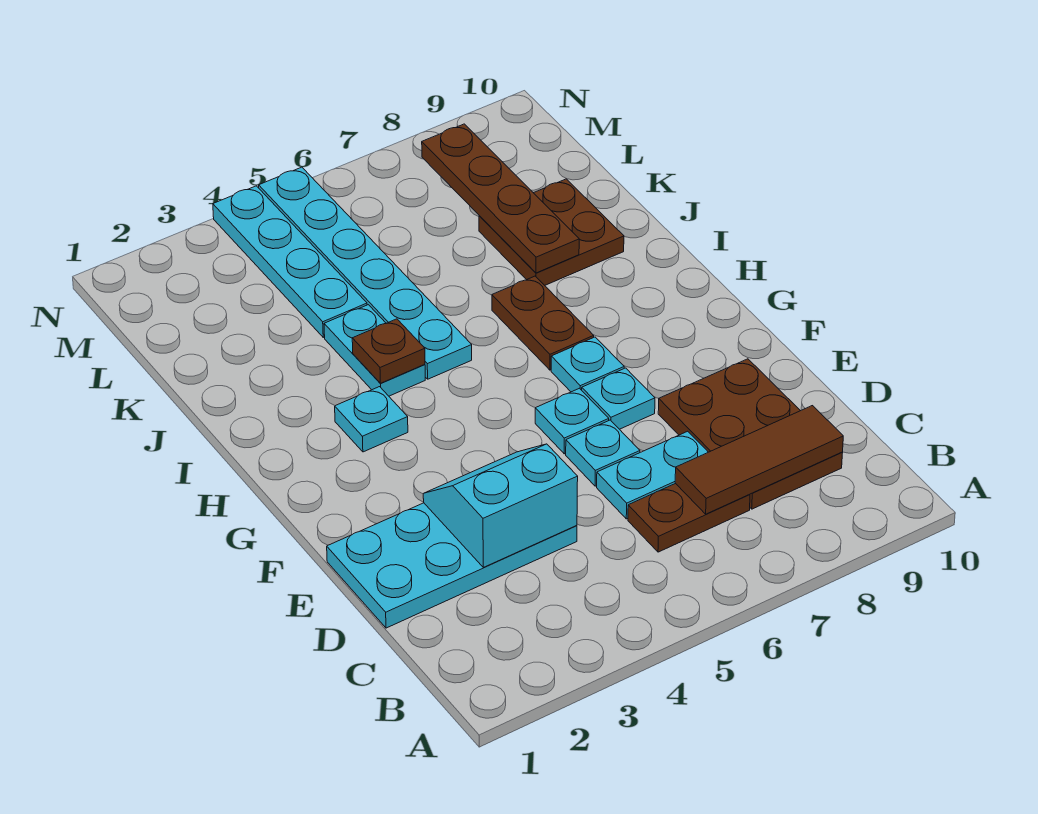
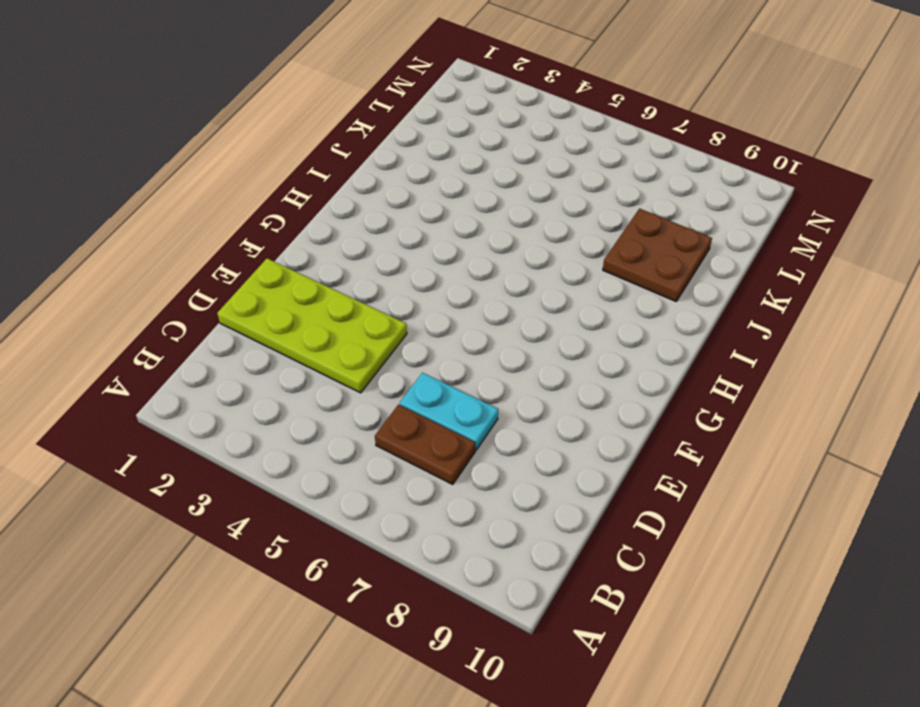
lime 2x4 plate [217,258,407,393] -> cyan 2x4 plate [327,503,577,628]
none -> brown 2x3 plate [658,359,842,509]
none -> cyan 1x1 plate [566,420,640,486]
none -> cyan 1x1 plate [535,388,609,454]

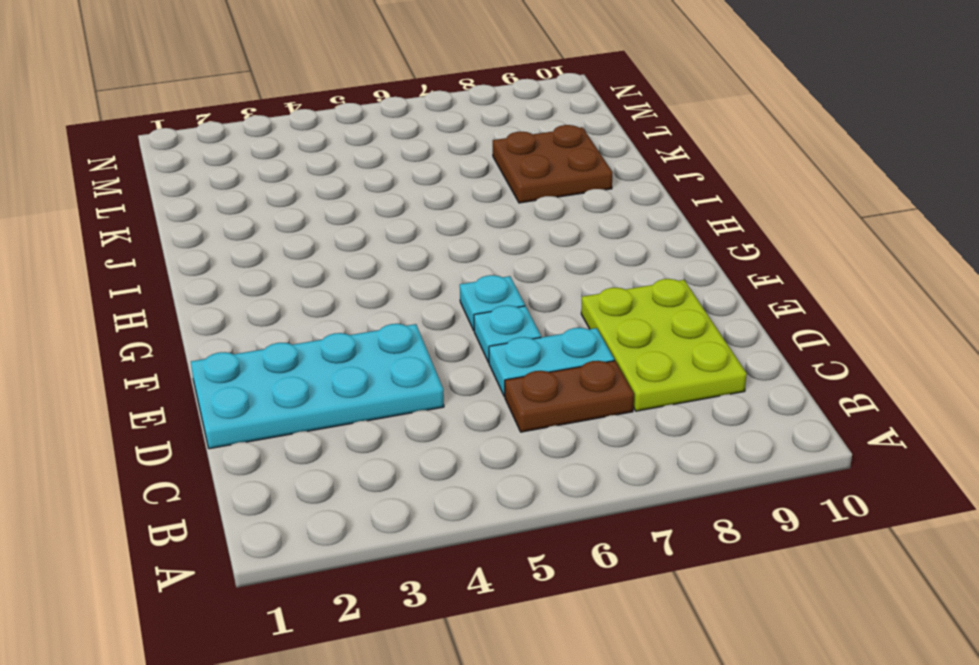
lime 2x3 plate [581,279,747,411] -> brown 2x3 plate [658,359,842,509]
none -> cyan 1x1 plate [582,368,655,429]
none -> cyan 1x1 plate [551,337,624,392]
none -> cyan 1x1 plate [335,387,408,452]

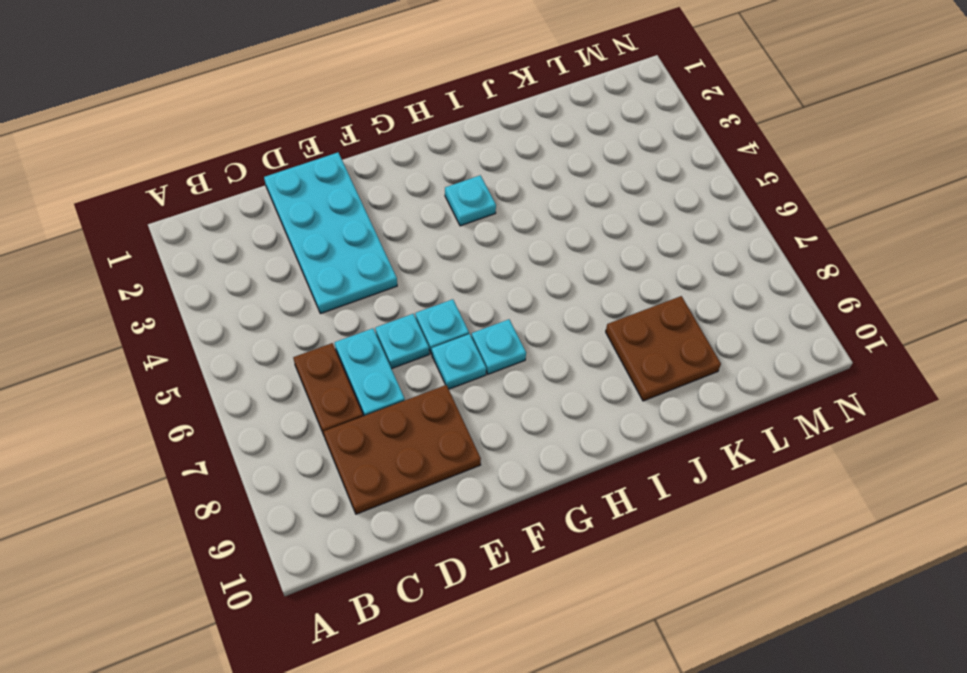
none -> brown 1x2 plate [492,276,594,370]
none -> cyan 1x2 plate [324,305,425,396]
none -> cyan 1x6 plate [259,167,472,379]

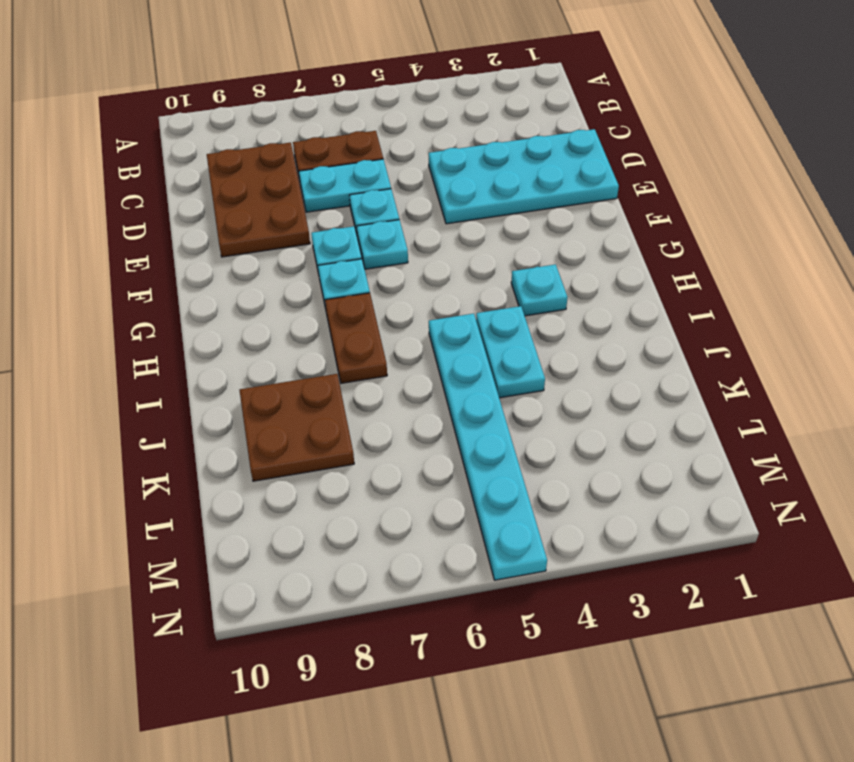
none -> cyan 1x4 plate [213,186,367,337]
none -> brown 1x3 tile [675,406,843,514]
none -> cyan 2x2 slope [423,444,578,567]

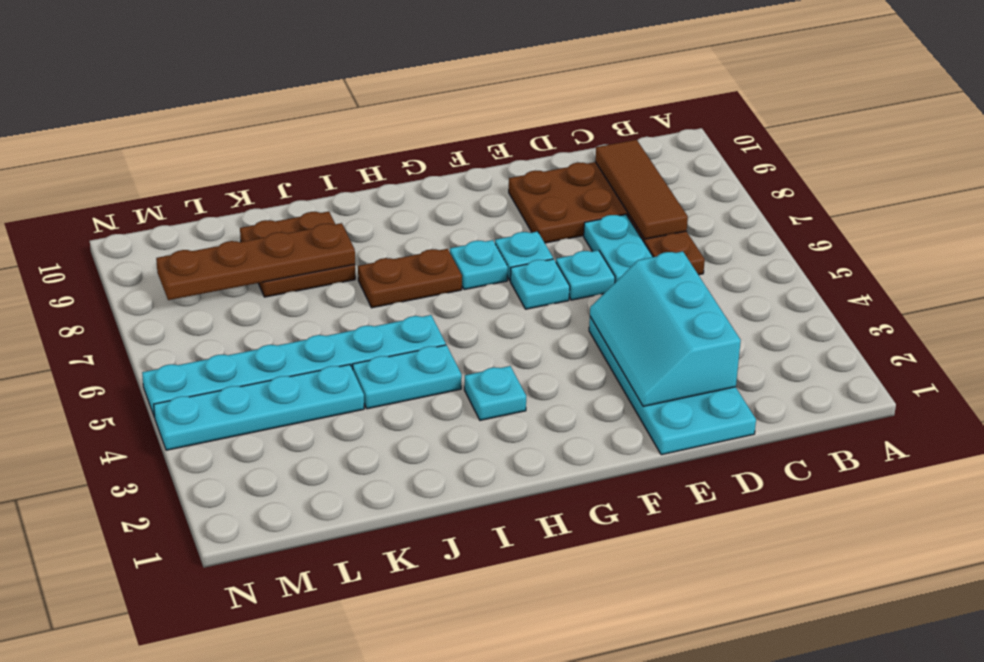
cyan 2x3 slope [590,251,741,406] -> cyan 2x2 slope [423,444,578,567]
none -> brown 1x1 plate [352,319,425,383]

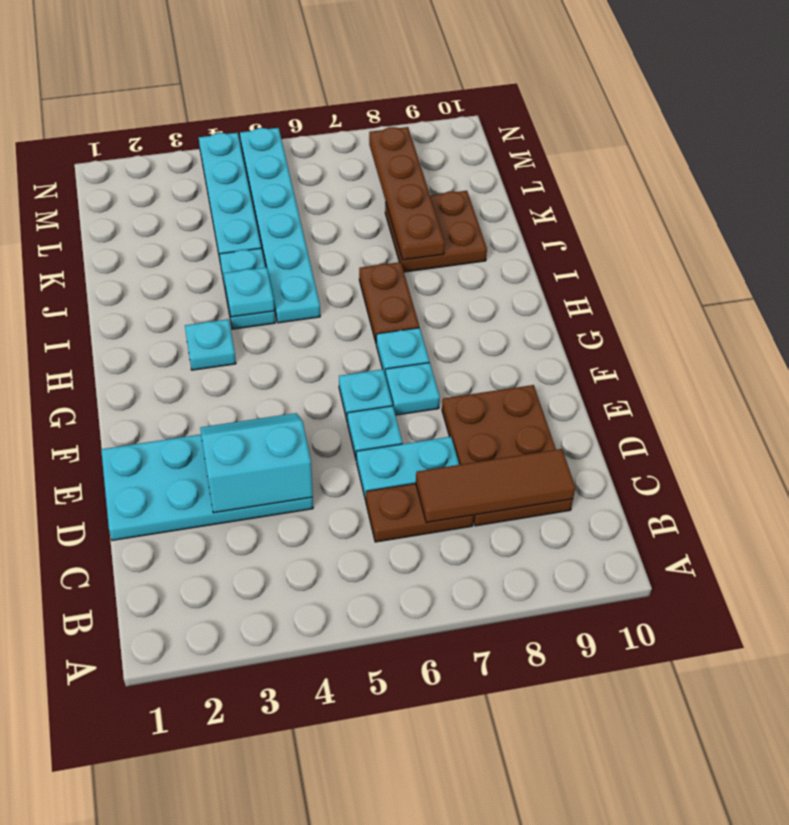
cyan 1x1 plate [224,267,274,317] -> brown 1x1 plate [352,319,425,383]

